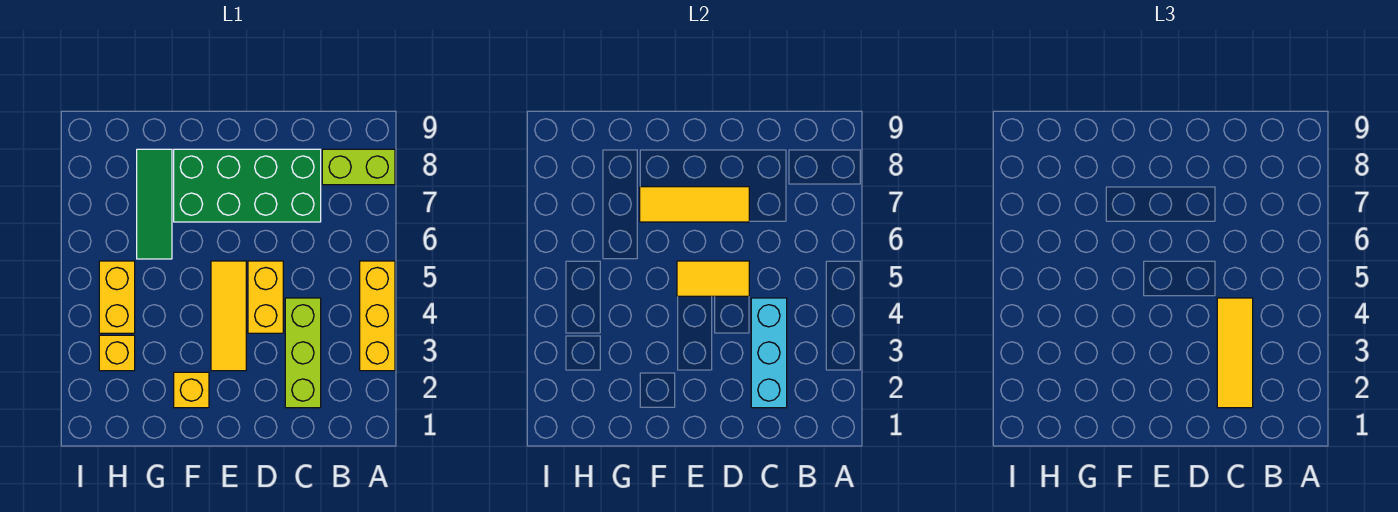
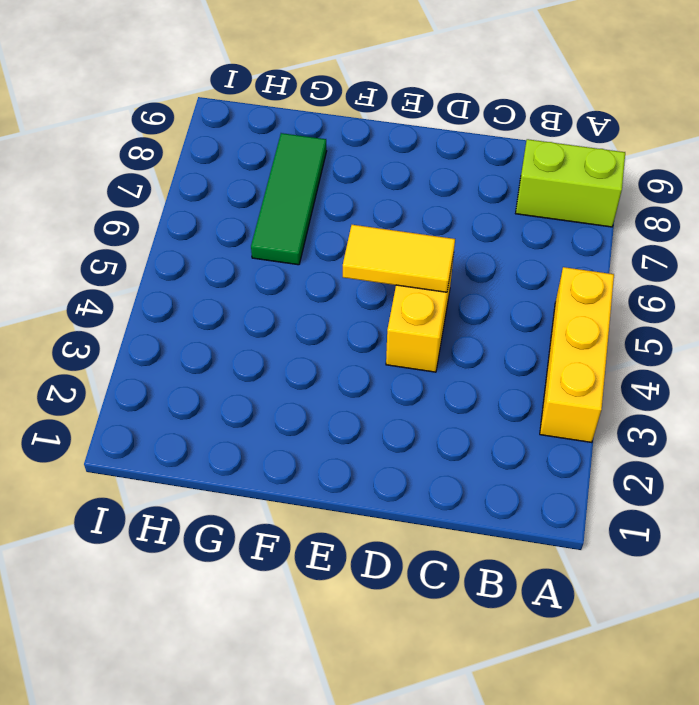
none -> lime 1x3 brick [285,298,321,408]
none -> green 2x4 brick [174,149,321,222]
none -> yellow 1x3 tile [211,261,246,371]

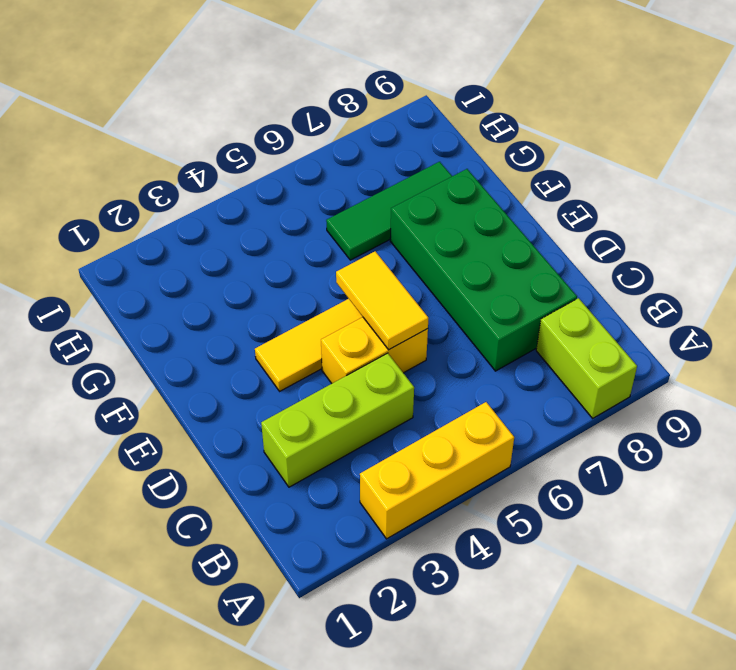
none -> yellow 1x1 brick [174,372,209,408]
none -> yellow 1x1 brick [99,335,135,371]
none -> yellow 1x2 brick [99,261,135,333]

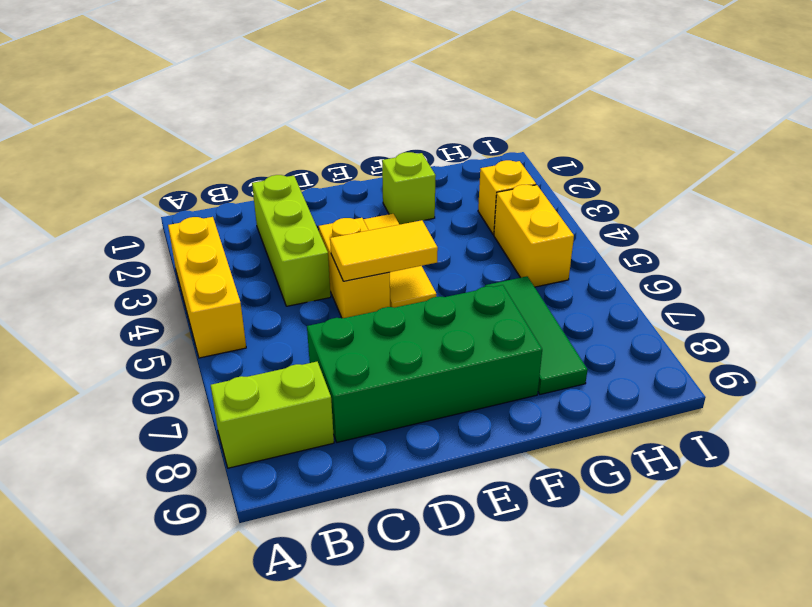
lime 1x1 brick [382,152,436,225] -> yellow 1x1 brick [174,372,209,408]
none -> cyan 1x3 brick [751,298,787,408]
none -> yellow 1x3 tile [640,187,749,222]
none -> yellow 1x3 tile [1217,298,1253,408]

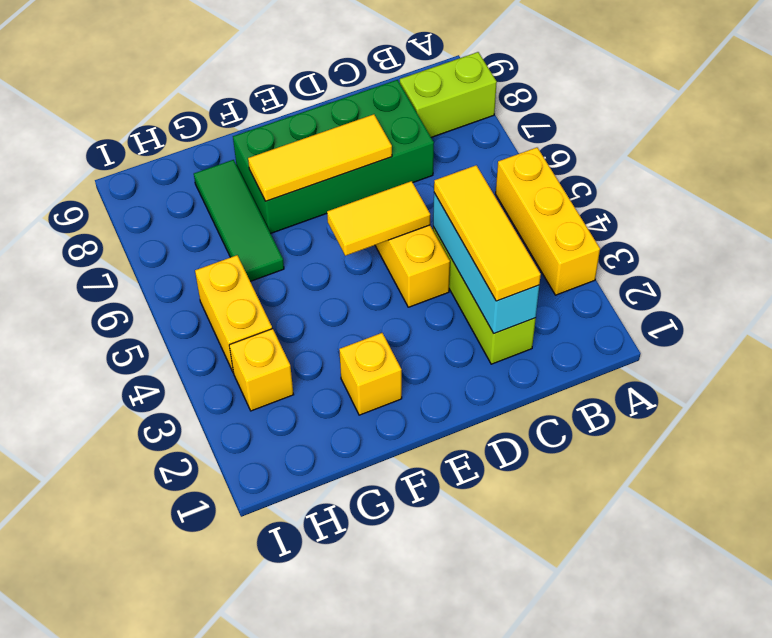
none -> yellow 1x3 tile [211,261,246,371]

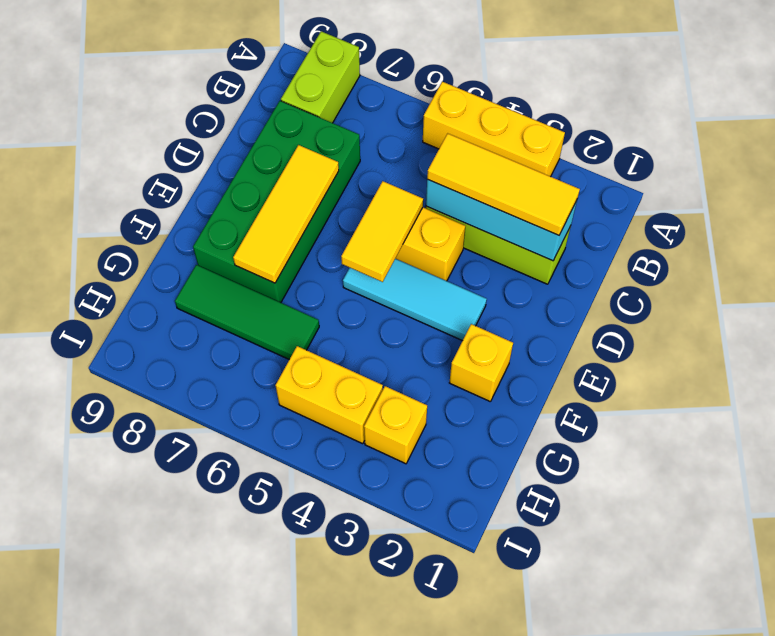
cyan 1x3 tile [343,259,487,341] -> yellow 1x3 tile [211,261,246,371]

